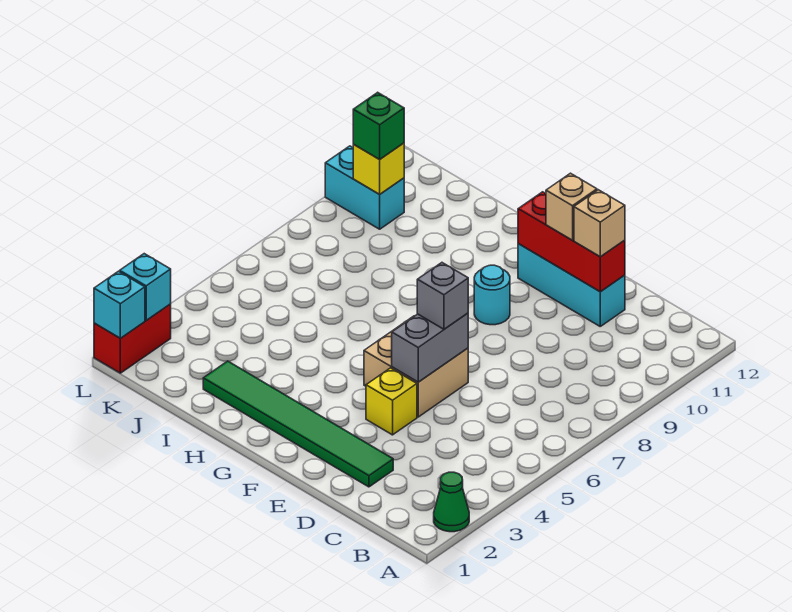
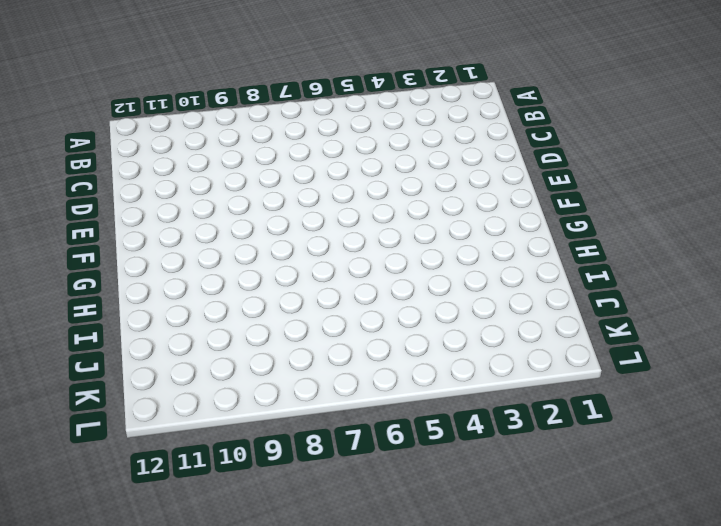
none -> green 1x1 cone [434,472,469,532]
none -> green 1x6 tile [203,361,393,487]
none -> cyan 1x3 brick [518,244,625,326]

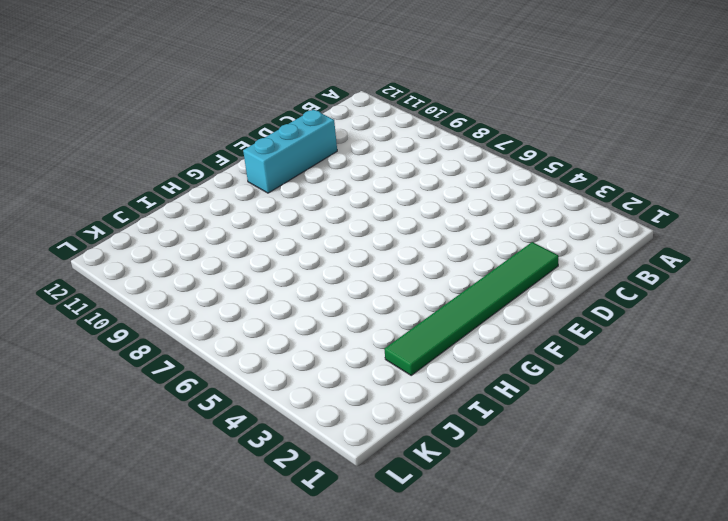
none -> green 1x1 cone [434,472,469,532]
none -> yellow 1x1 brick [366,368,417,435]
none -> tan 2x2 brick [364,316,468,417]

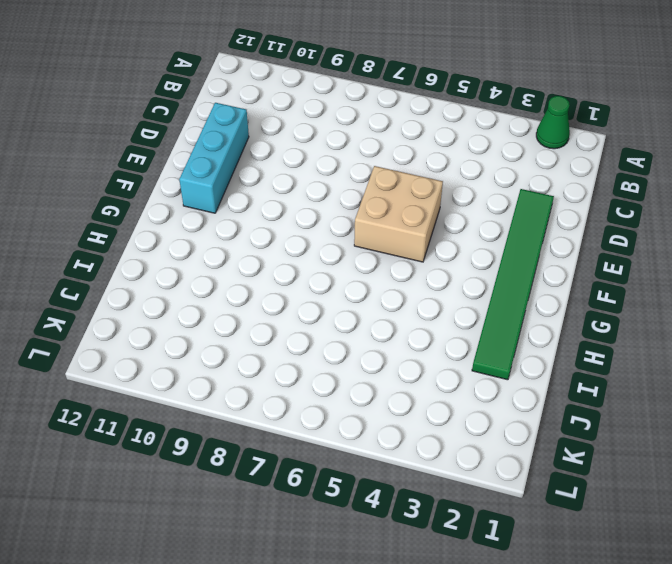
none -> yellow 1x1 brick [366,368,417,435]
none -> cyan 1x1 round brick [474,265,510,325]
none -> cyan 1x2 brick [325,146,404,229]

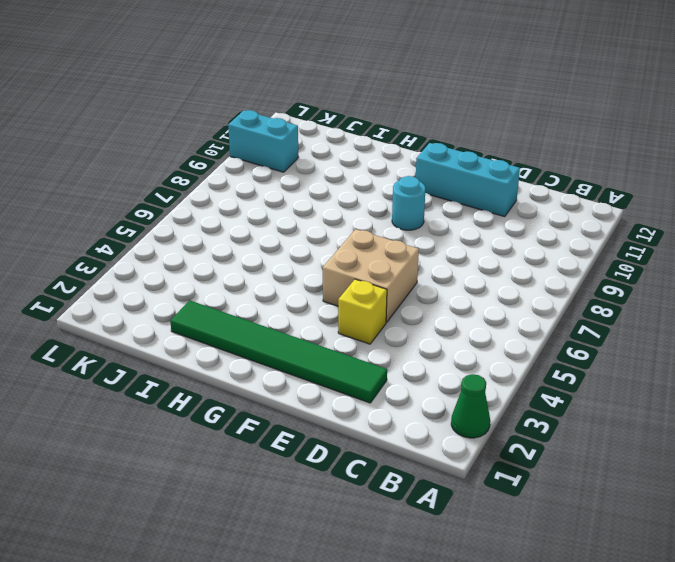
none -> red 1x2 brick [94,304,171,373]
none -> red 1x3 brick [518,192,625,292]
none -> grey 1x2 brick [392,313,468,382]

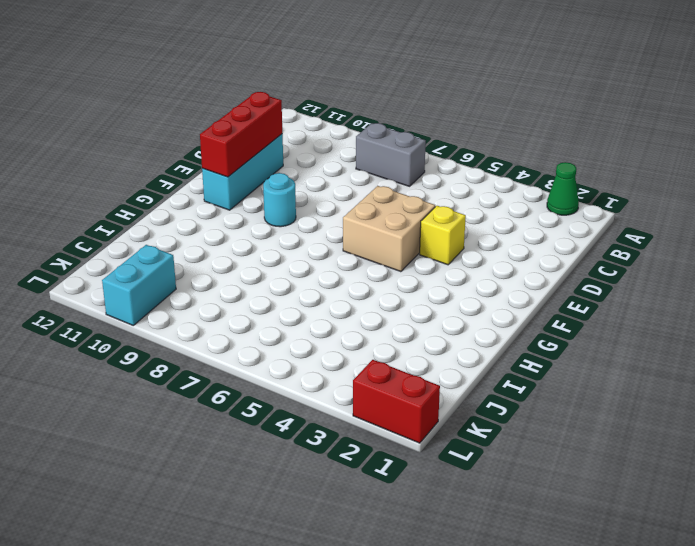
grey 1x2 brick [356,123,426,186] -> grey 1x2 brick moved to [392,313,468,382]
none -> green 1x6 tile [203,361,393,487]
none -> yellow 1x1 brick [353,143,404,194]
none -> cyan 1x1 brick [94,271,145,338]

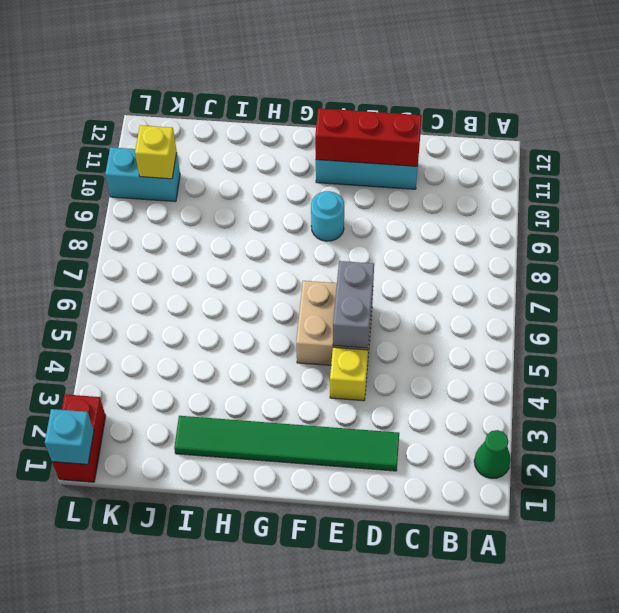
none -> cyan 1x1 brick [120,254,171,320]
none -> tan 1x1 brick [574,190,625,257]
none -> grey 1x1 brick [417,263,468,329]

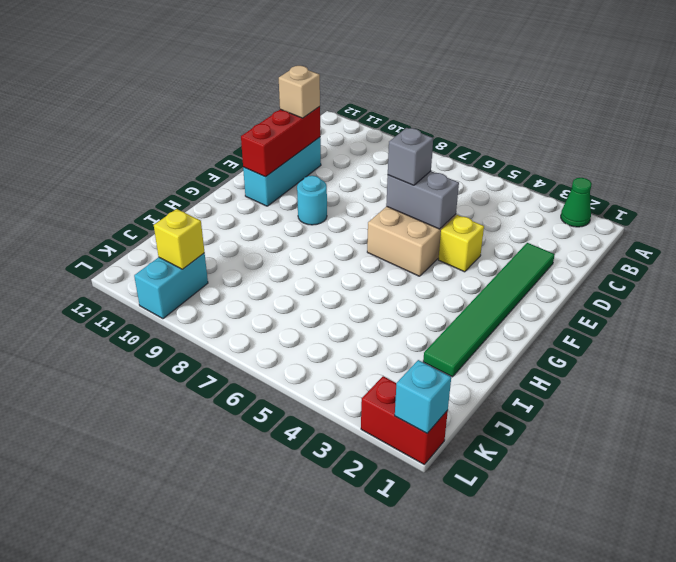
none -> cyan 1x1 brick [120,254,171,320]
none -> tan 1x1 brick [546,173,597,240]
none -> green 1x1 brick [353,92,404,159]

